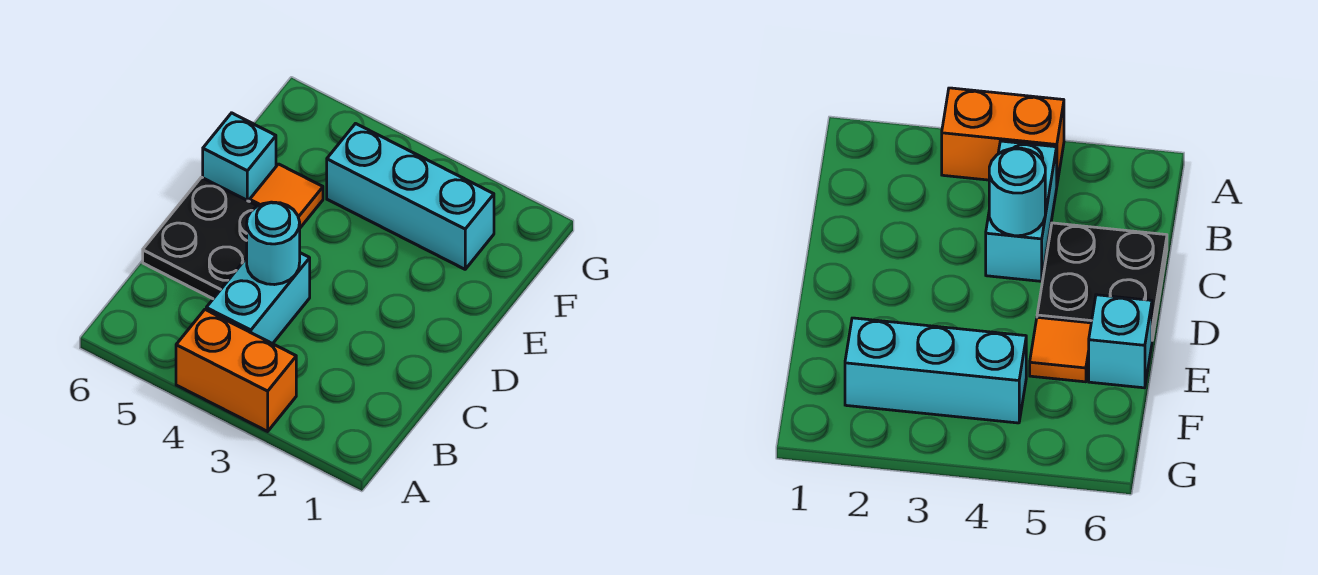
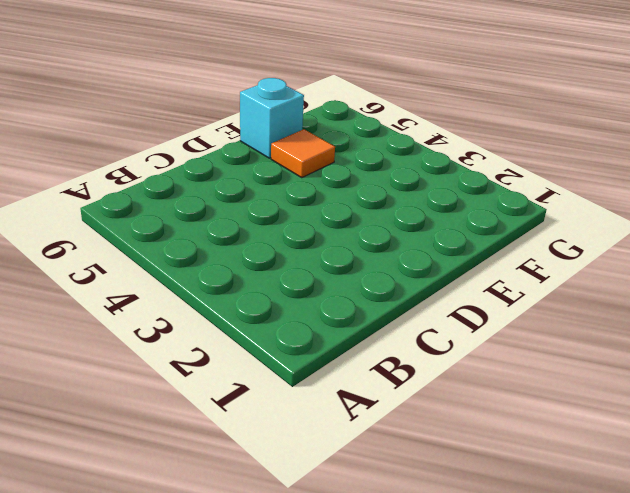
none -> orange 1x2 brick [176,310,296,431]
none -> cyan 1x2 brick [206,253,310,344]

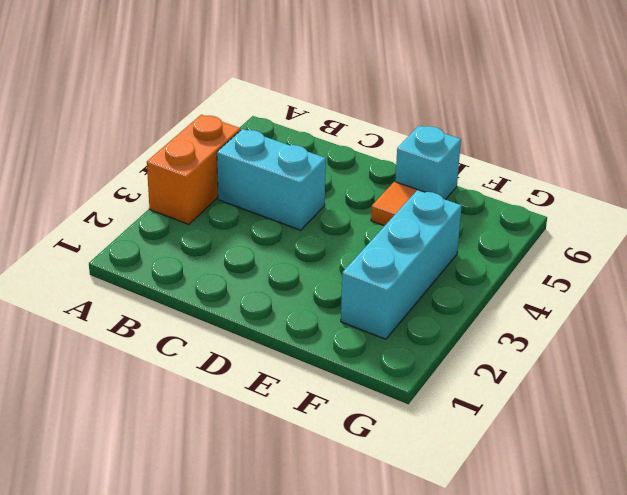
none -> black 2x2 plate [143,177,257,299]
none -> cyan 1x1 round brick [247,202,300,285]

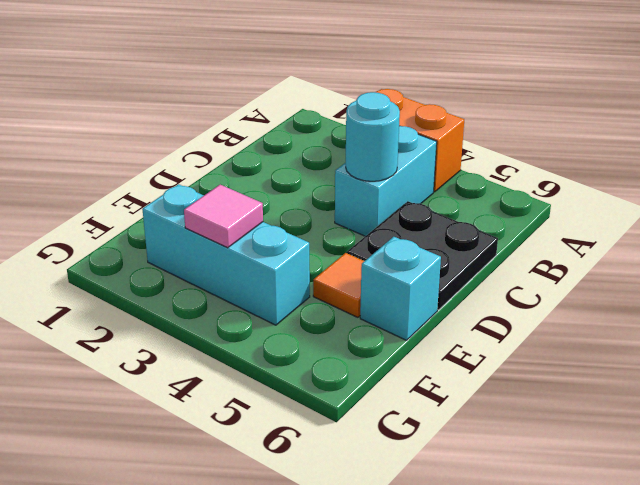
pink 1x1 tile [184,185,263,248] -> none

